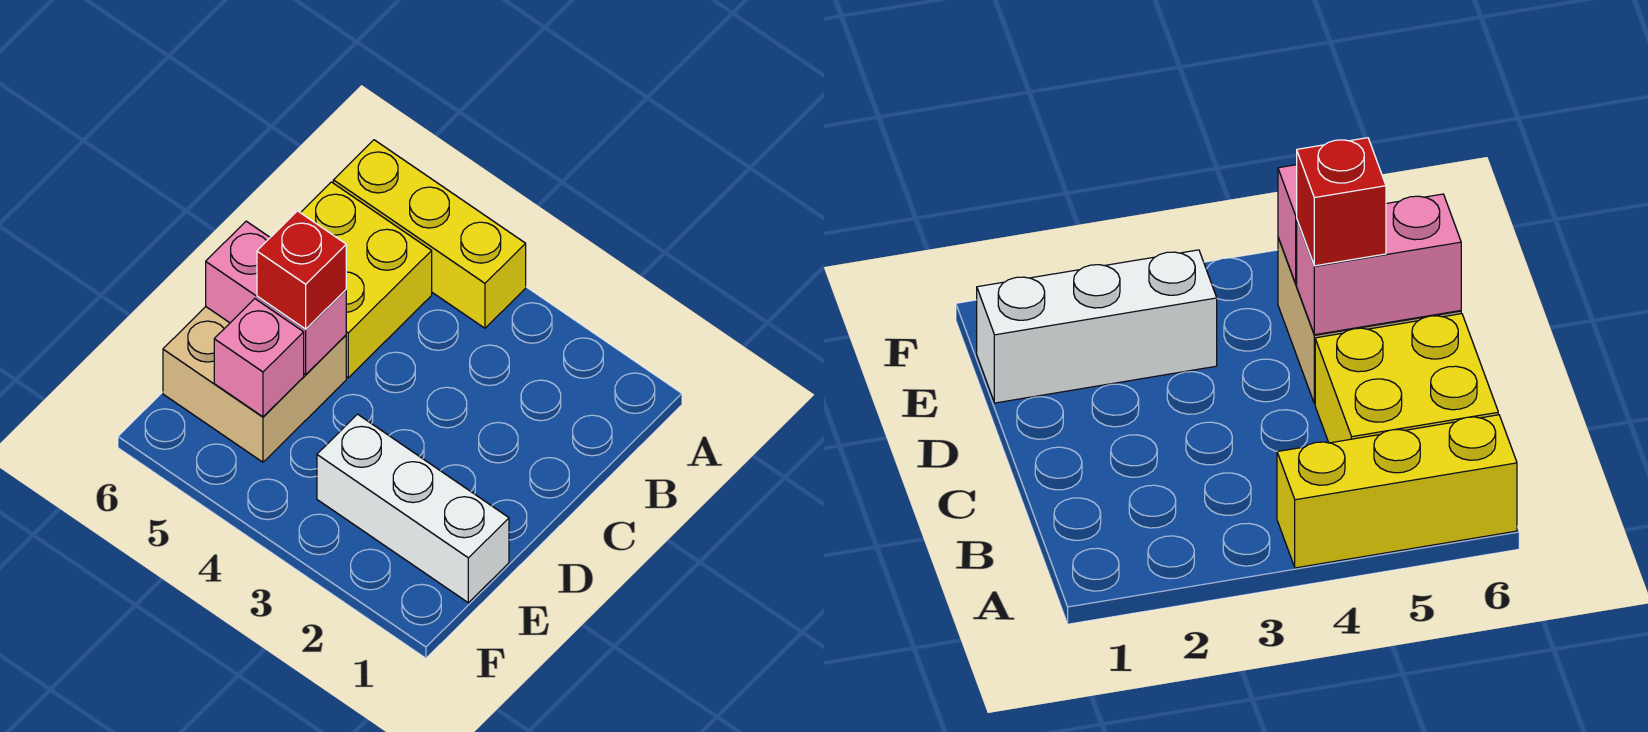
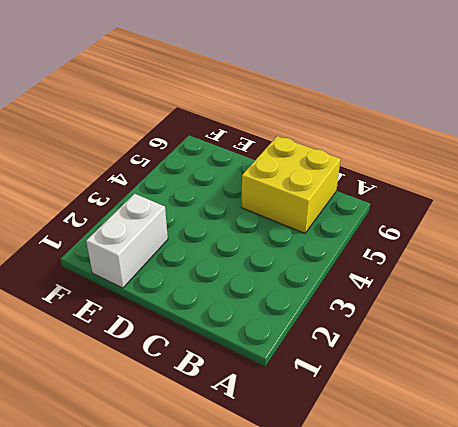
white 1x2 brick [86,194,168,288] -> white 1x3 brick [317,414,509,603]
none -> yellow 1x3 brick [333,140,526,328]
none -> tan 2x2 brick [163,307,346,462]

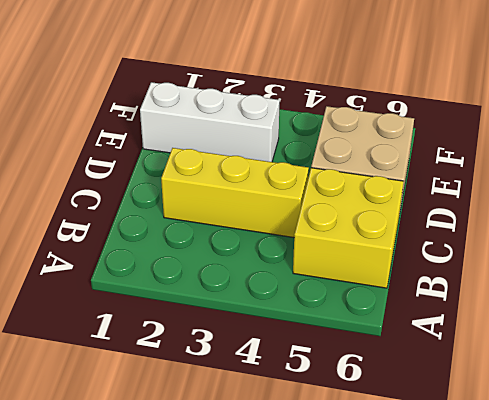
yellow 1x3 brick [161,148,309,238] -> yellow 1x3 brick moved to [333,140,526,328]
none -> pink 1x2 brick [206,221,346,374]
none -> pink 1x1 brick [214,299,304,417]

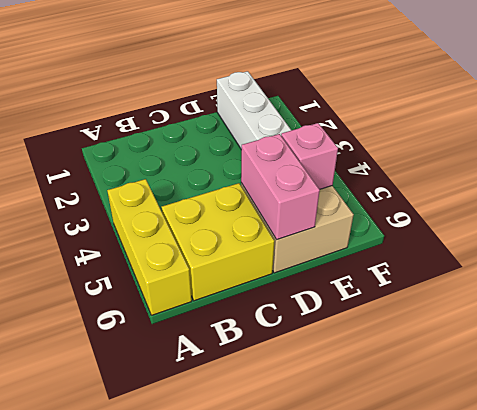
none -> red 1x1 brick [257,211,346,329]

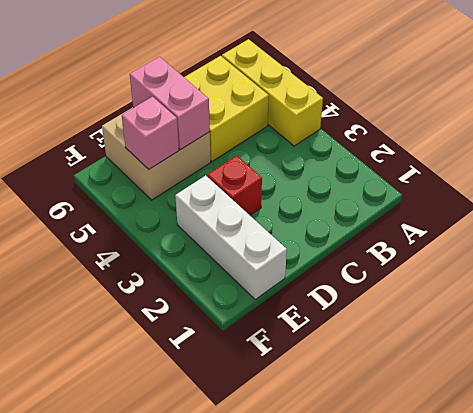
red 1x1 brick [207,156,262,215] -> red 1x1 brick moved to [257,211,346,329]

